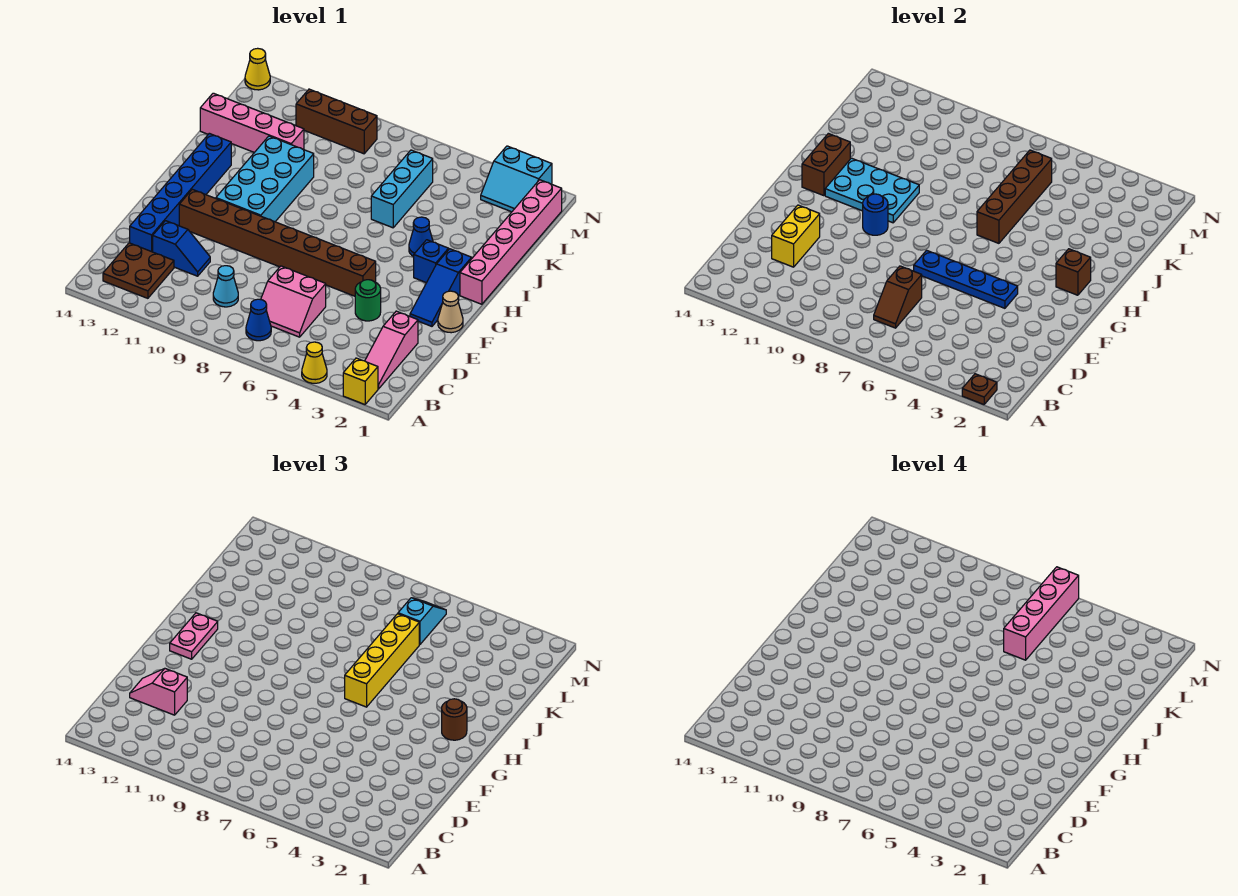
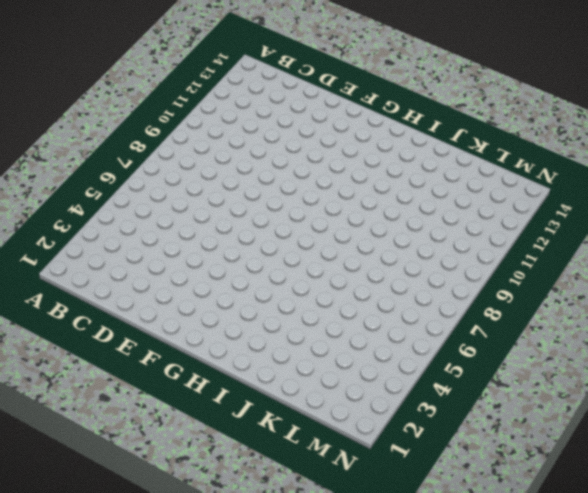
none -> yellow 1x1 brick [343,358,378,404]
none -> yellow 1x1 cone [302,342,327,383]
none -> pink 1x3 slope [365,311,418,389]
none -> blue 1x1 cone [246,299,271,341]

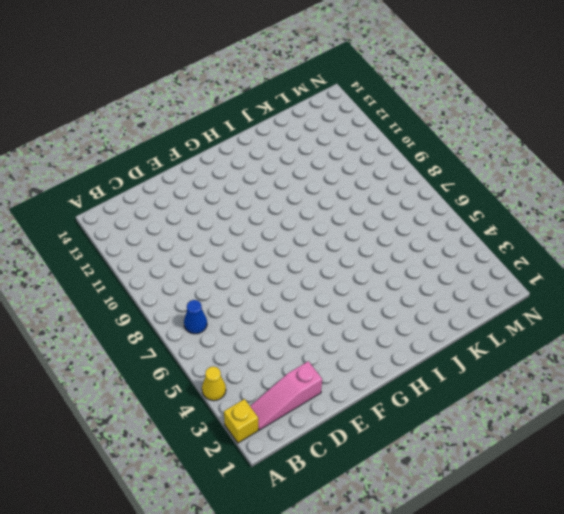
none -> brown 2x2 plate [103,243,174,298]
none -> pink 2x2 slope [261,266,326,337]
none -> cyan 1x1 cone [213,266,238,307]
none -> blue 1x2 slope [153,221,210,276]

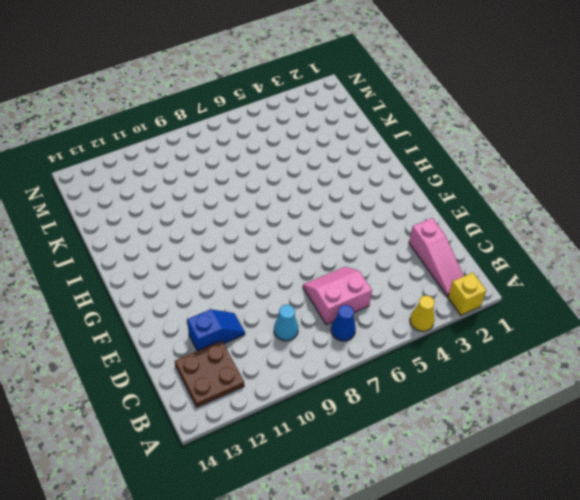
pink 2x2 slope [303,267,372,325] -> pink 2x2 slope turned to [261,266,326,337]
none -> blue 1x6 brick [130,133,231,252]
none -> green 1x1 round brick [355,280,381,321]
none -> tan 1x1 cone [438,291,463,333]
none -> blue 1x3 slope [410,249,472,326]

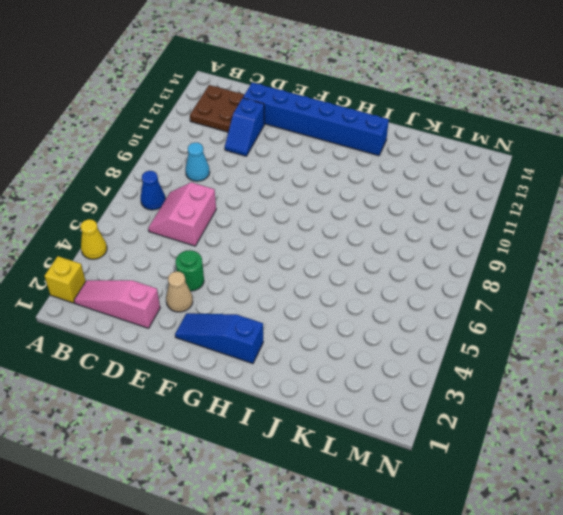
tan 1x1 cone [166,271,193,312] -> tan 1x1 cone moved to [438,291,463,333]
none -> brown 1x8 brick [179,189,376,296]
none -> cyan 2x4 brick [216,136,314,222]
none -> pink 1x6 brick [460,180,562,304]
none -> blue 1x1 brick [414,240,449,283]

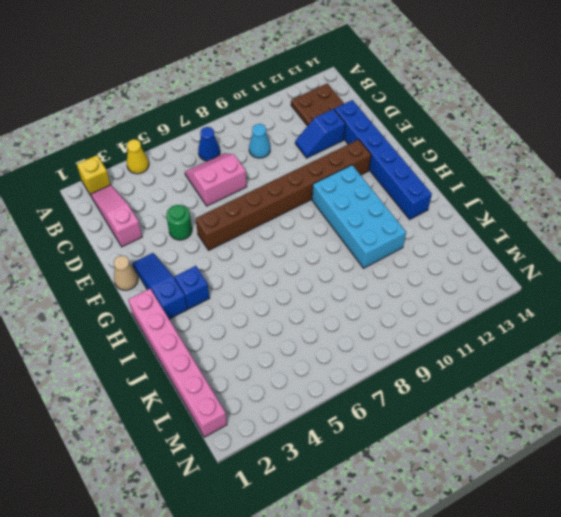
none -> blue 1x1 cone [409,217,433,257]
none -> cyan 1x3 brick [371,150,433,228]
none -> pink 1x4 brick [200,93,304,152]
none -> cyan 2x2 slope [481,146,552,212]

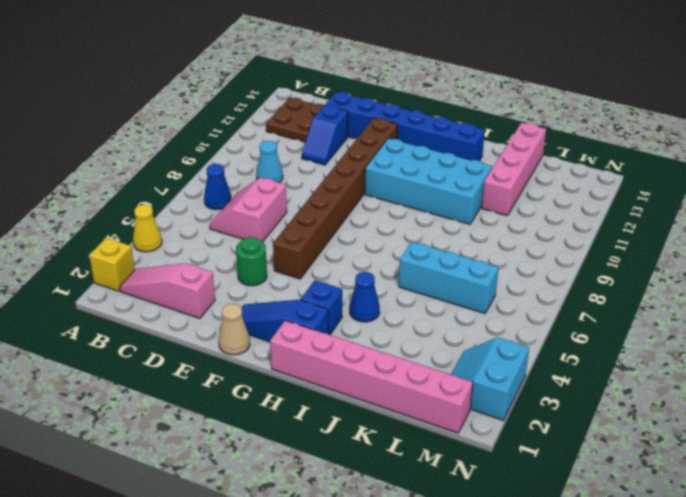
none -> brown 1x3 brick [296,89,377,154]
none -> yellow 1x1 cone [245,48,270,90]
none -> brown 1x1 plate [962,374,997,404]
none -> brown 1x2 slope [874,266,922,328]

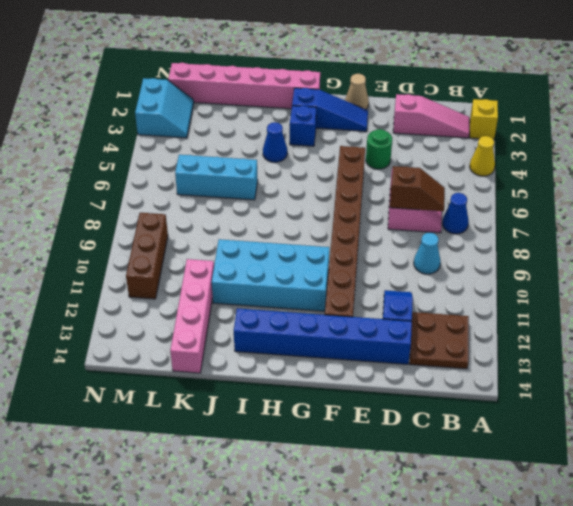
none -> yellow 1x1 cone [245,48,270,90]
none -> brown 1x1 plate [962,374,997,404]
none -> yellow 1x2 brick [772,205,820,267]
none -> blue 1x4 plate [914,250,1018,308]

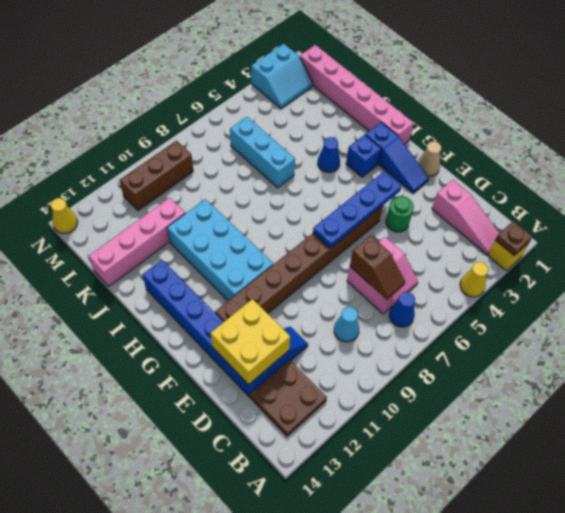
yellow 2x2 brick [211,299,290,385] -> yellow 1x2 brick [772,205,820,267]
none -> blue 1x1 round brick [863,194,888,235]
none -> brown 1x1 brick [1056,249,1091,295]
none -> cyan 2x3 plate [825,158,919,223]
none -> brown 1x2 brick [802,133,850,196]

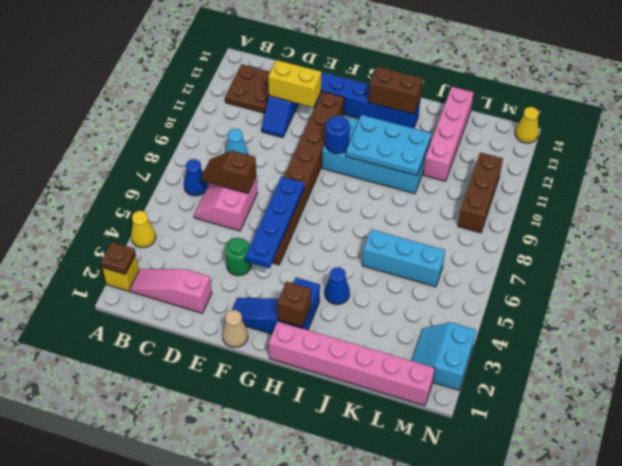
cyan 2x3 plate [346,115,431,176] -> cyan 2x3 plate turned to [825,158,919,223]
none -> brown 1x4 brick [977,150,1052,243]
none -> pink 1x2 slope [130,669,187,715]
none -> pink 1x2 plate [170,613,218,659]
none -> brown 1x1 round brick [442,699,467,740]

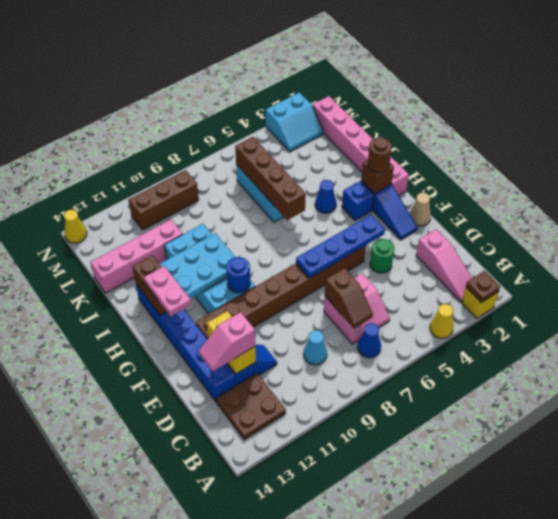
none -> yellow 1x4 brick [345,614,419,707]
none -> cyan 1x2 slope [398,598,446,645]
none -> pink 1x4 brick [1004,567,1079,660]

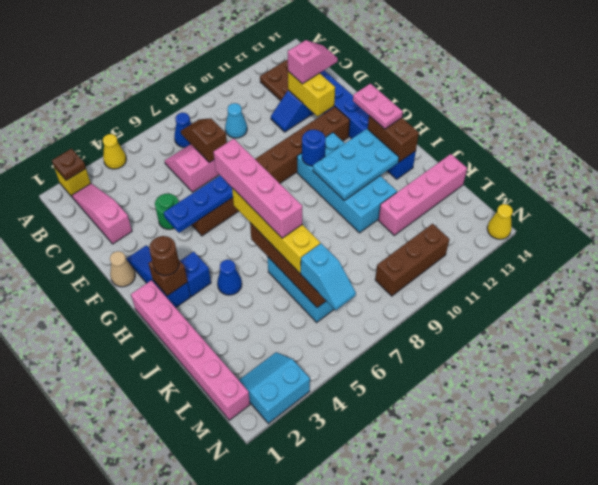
pink 1x4 brick [213,139,302,238] -> pink 1x4 brick moved to [1004,567,1079,660]

